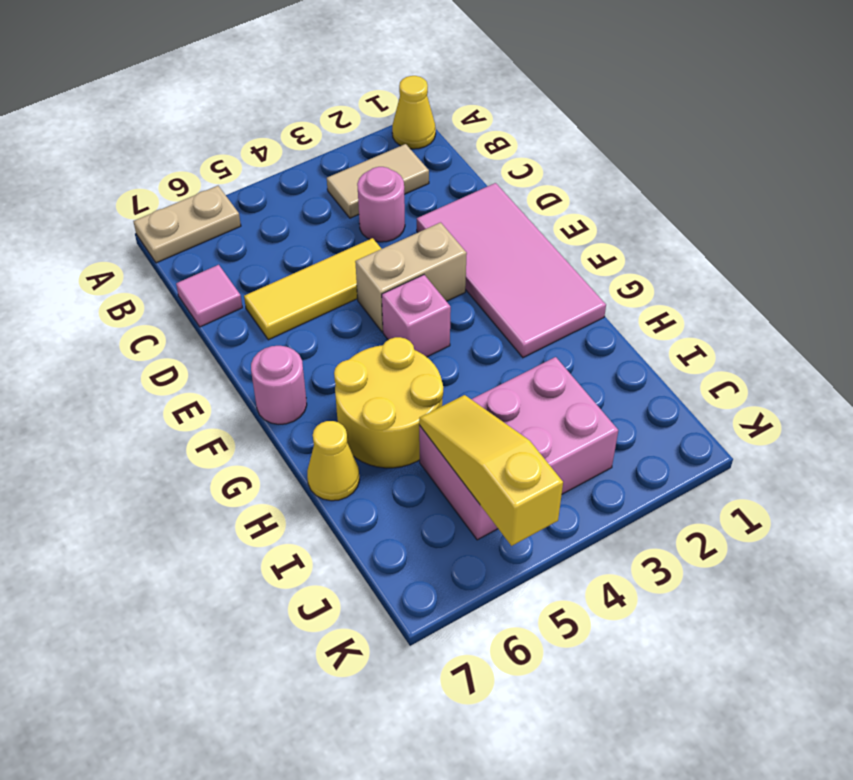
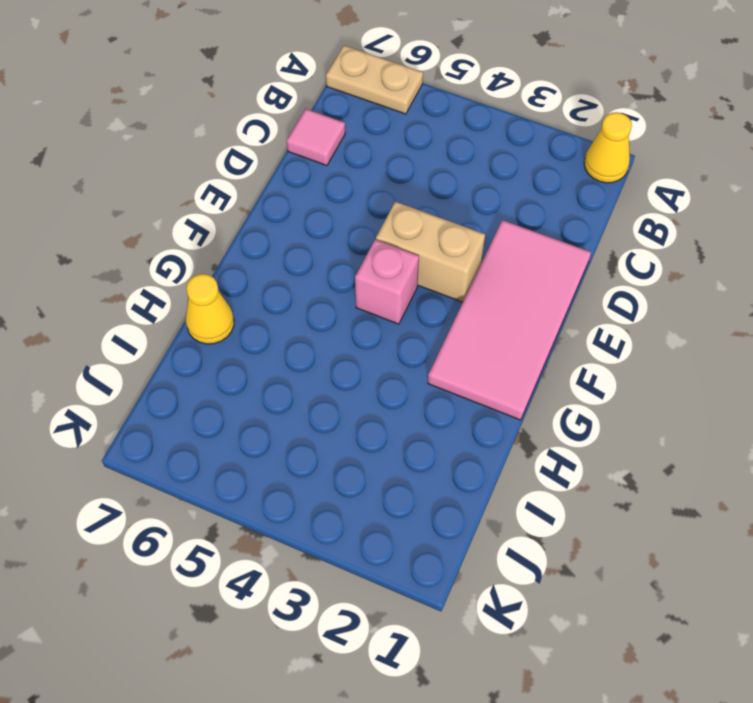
none -> tan 1x2 tile [327,144,429,218]
none -> pink 1x1 round brick [357,167,405,242]
none -> yellow 1x3 tile [244,238,381,340]

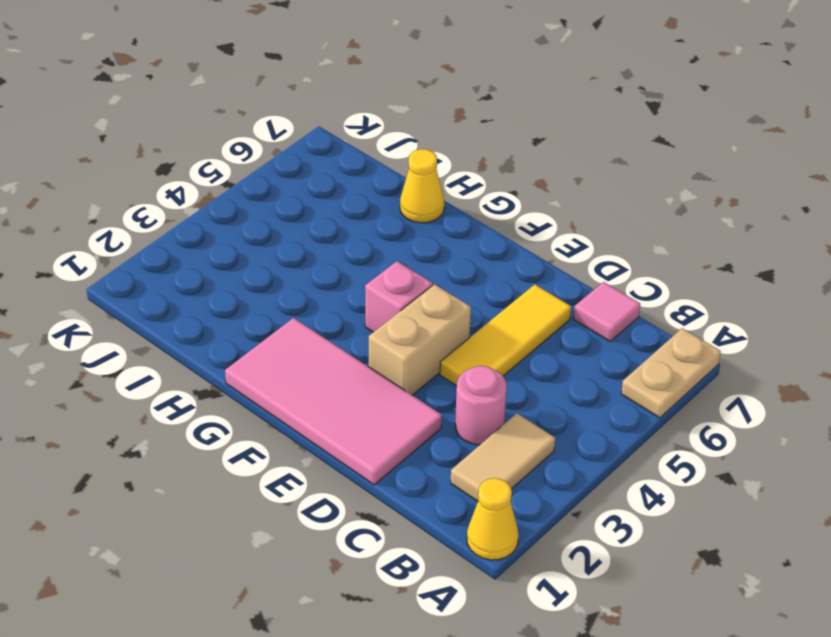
none -> pink 1x1 round brick [251,346,307,424]
none -> yellow 2x2 round brick [334,337,443,468]
none -> pink 2x3 brick [419,357,618,540]

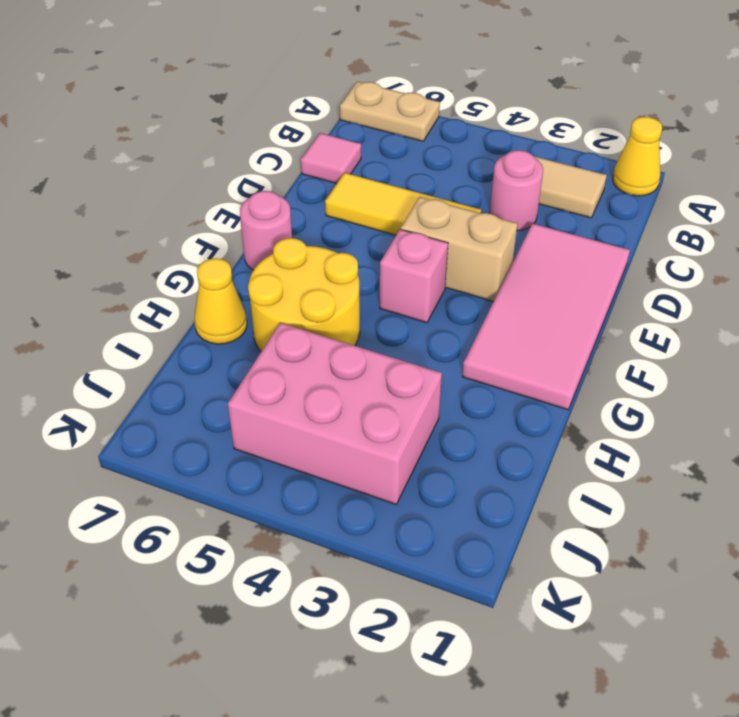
none -> yellow 1x3 slope [419,395,563,546]

